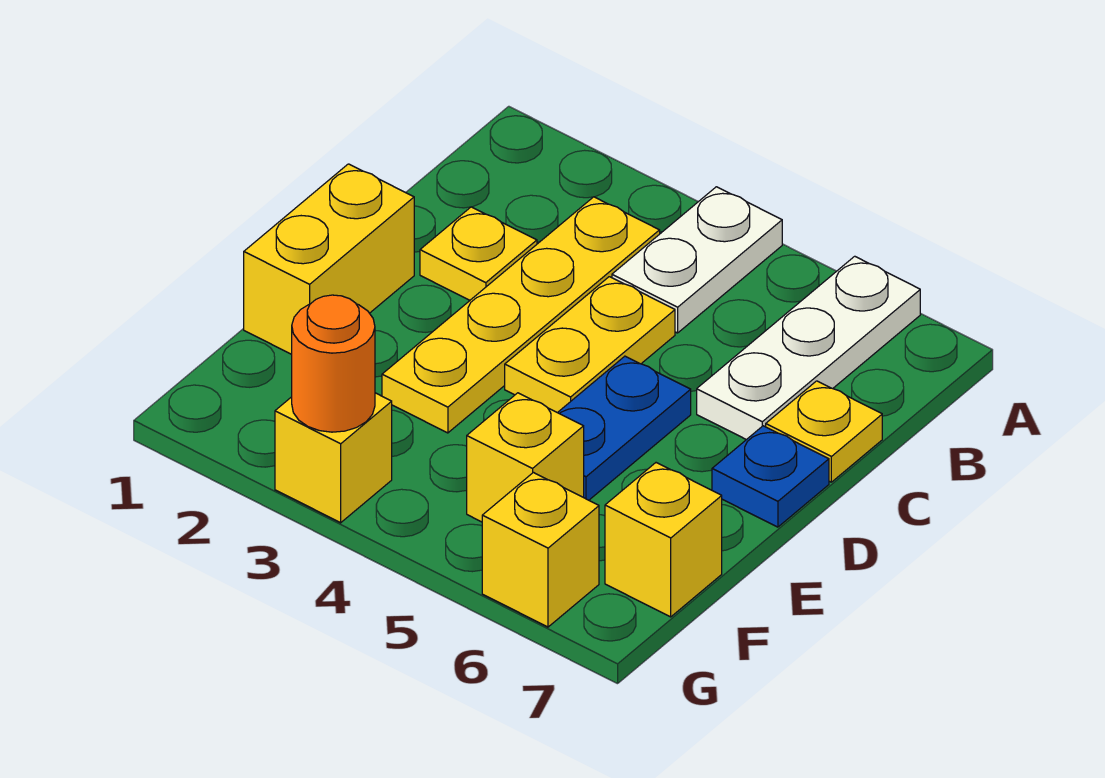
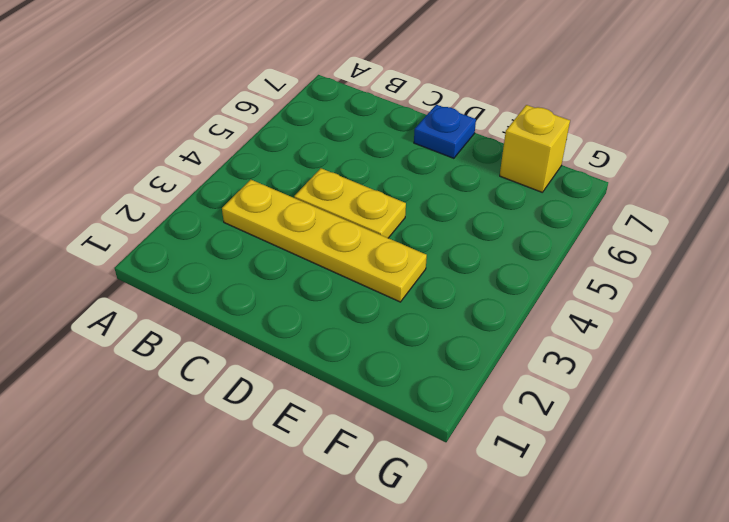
none -> white 1x2 plate [612,187,782,333]
none -> white 1x3 plate [697,256,920,440]
none -> yellow 1x1 plate [420,207,537,300]

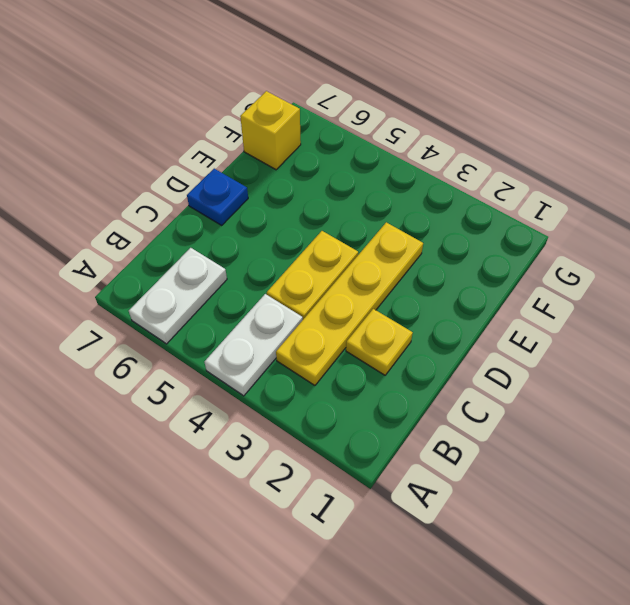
white 1x2 plate [129,248,227,344] -> white 1x3 plate [697,256,920,440]
none -> yellow 1x1 plate [766,381,882,482]
none -> yellow 1x2 brick [244,164,414,354]
none -> blue 1x2 plate [558,356,691,500]

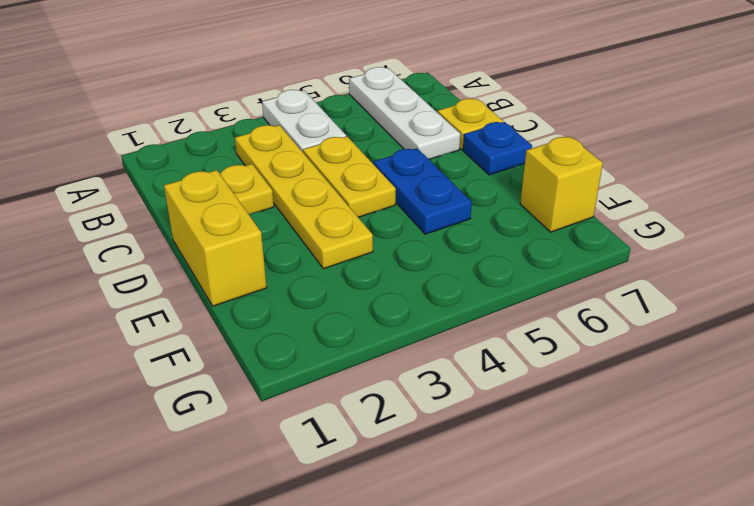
none -> yellow 1x1 brick [467,393,584,522]
none -> yellow 1x1 brick [275,393,392,523]
none -> yellow 1x1 brick [482,473,599,627]

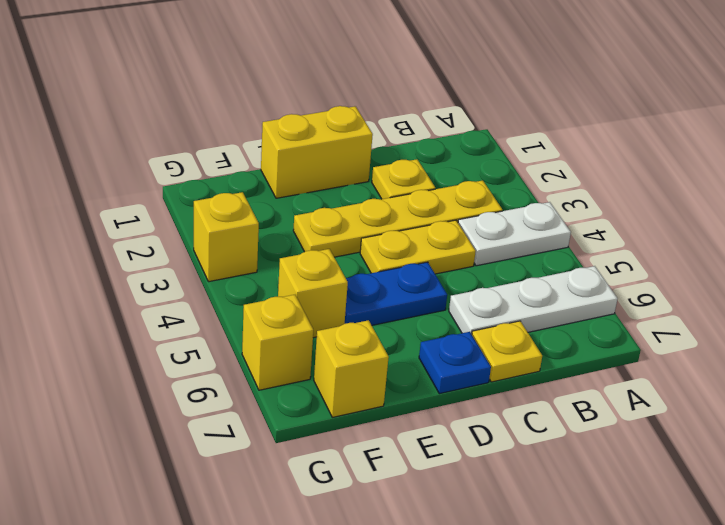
none -> orange 1x1 round brick [292,295,375,432]

